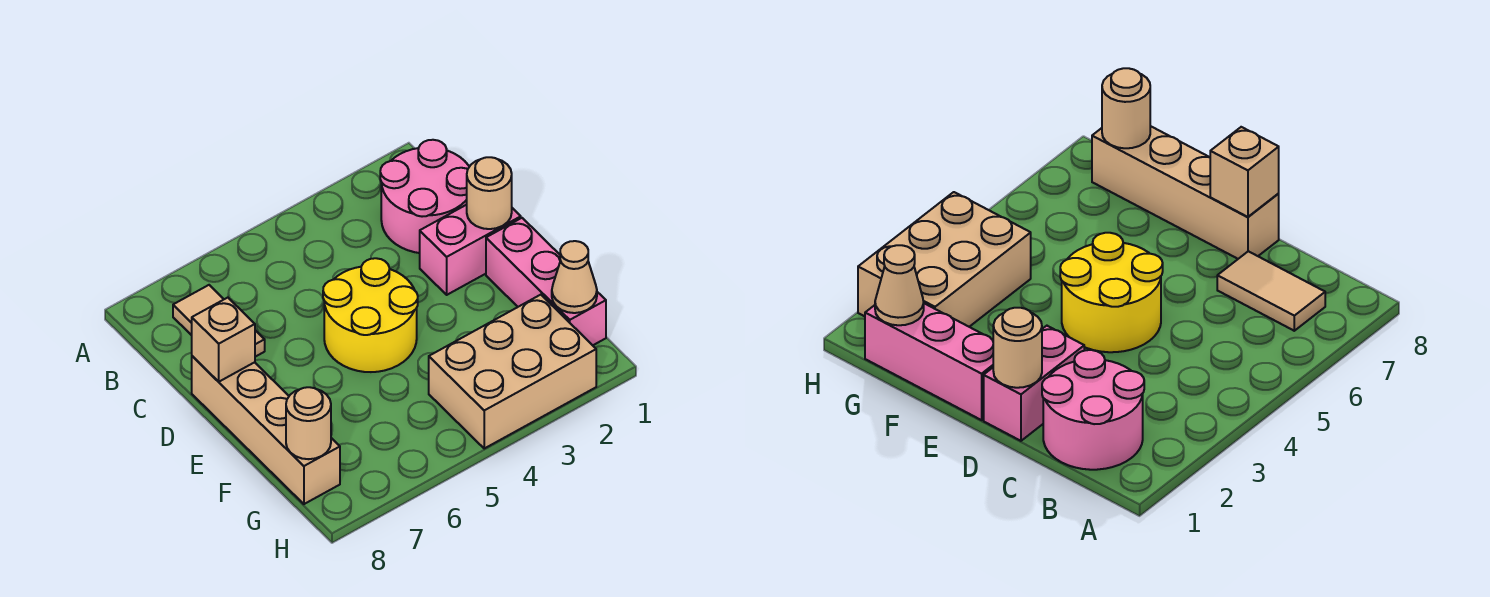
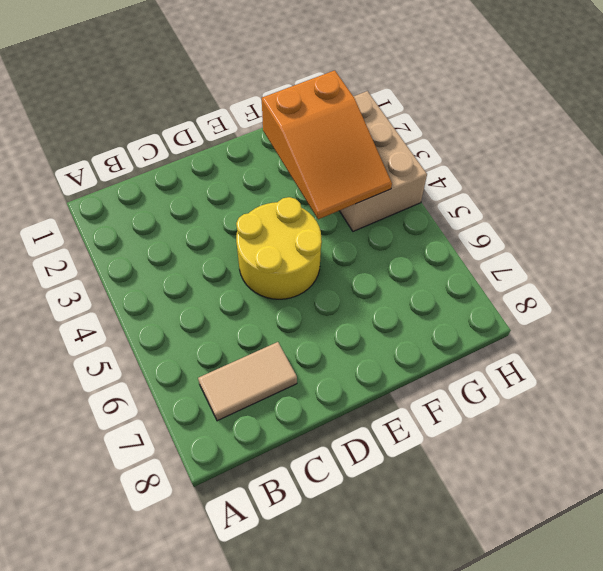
orange 2x3 slope [262,70,392,219] -> none
none -> pink 2x2 round brick [380,140,469,253]
none -> pink 1x2 brick [420,205,521,295]

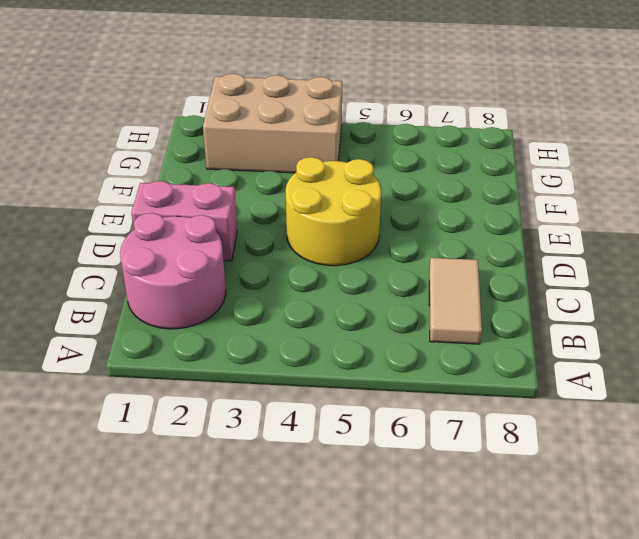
none -> tan 1x4 brick [192,356,340,504]
none -> pink 1x3 brick [486,218,606,345]

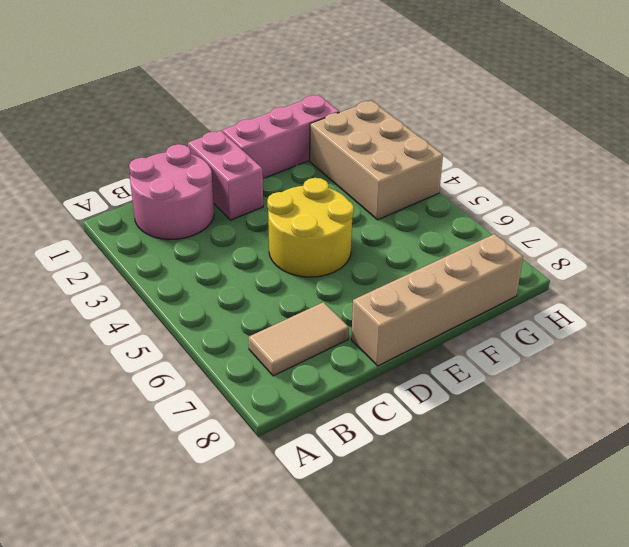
none -> tan 1x1 round brick [467,157,512,229]
none -> tan 1x1 brick [192,298,255,382]

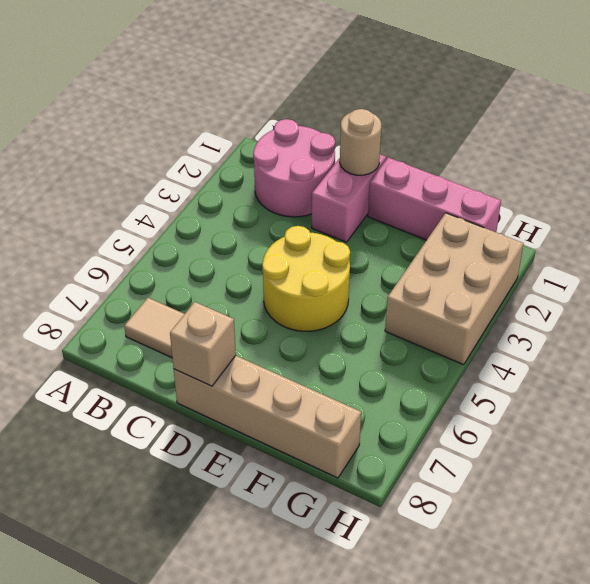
none -> tan 1x1 cone [552,241,597,313]
none -> tan 1x1 round brick [286,387,331,459]

